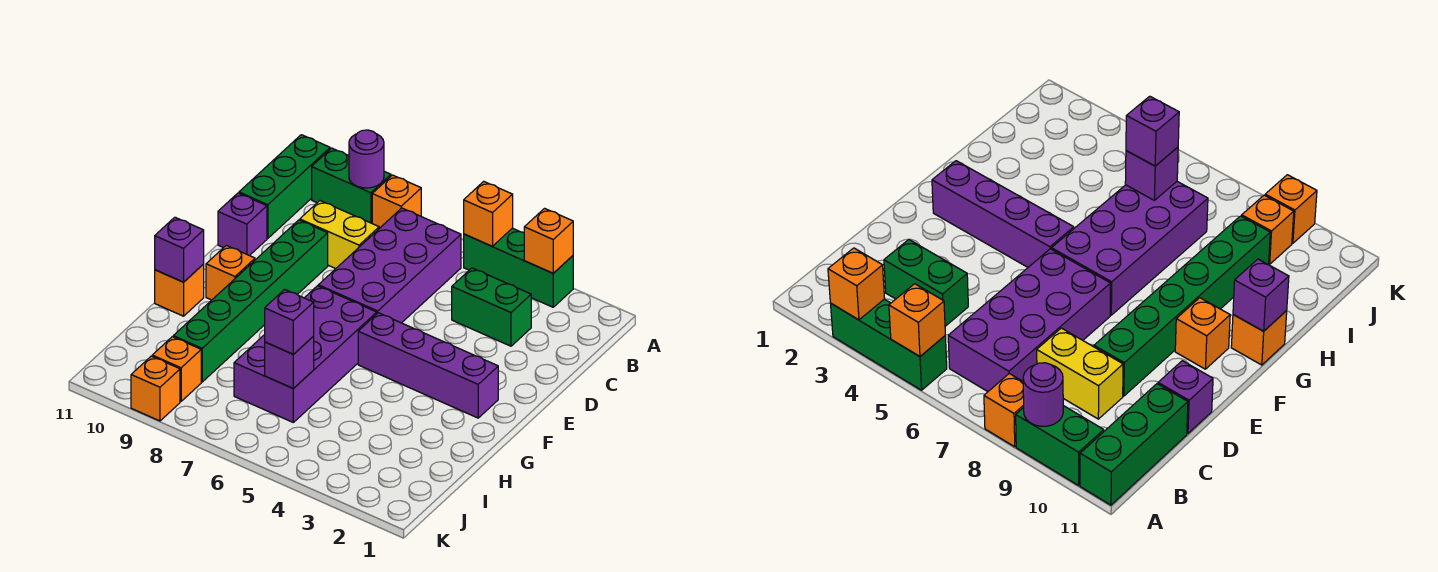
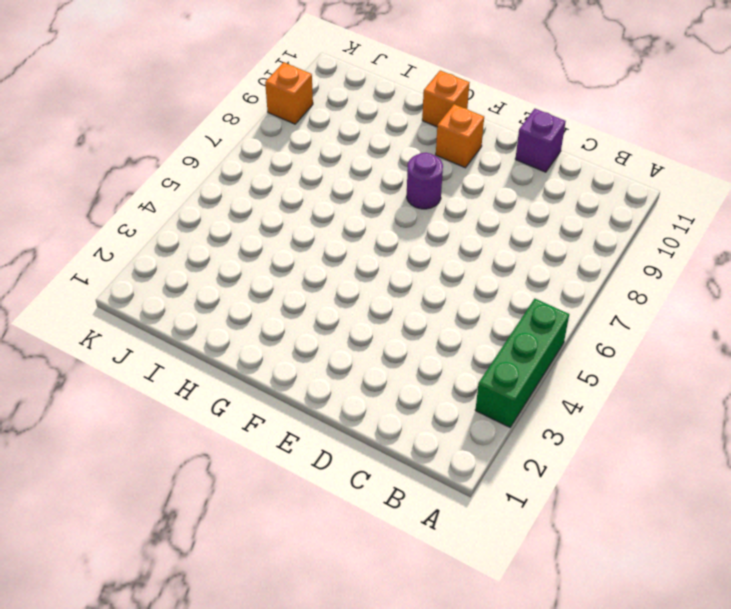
purple 1x1 round brick [407,153,443,209] -> purple 1x1 round brick moved to [349,130,384,188]
none -> orange 1x1 brick [372,175,421,228]
none -> green 1x2 brick [312,148,391,223]
none -> green 1x3 brick [239,135,330,238]

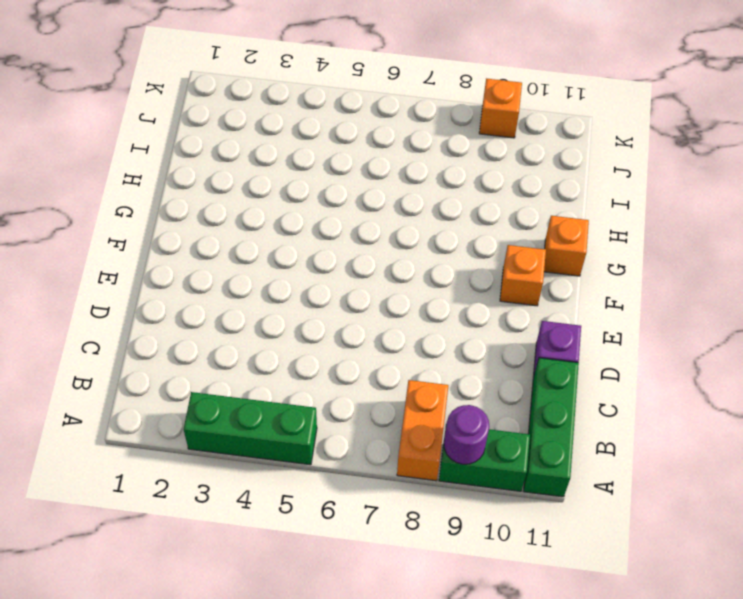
orange 1x2 brick [397,380,449,481] -> orange 1x1 brick [372,175,421,228]
none -> purple 2x4 brick [318,208,461,323]
none -> green 1x2 brick [452,268,531,346]
none -> yellow 1x2 brick [300,201,379,269]

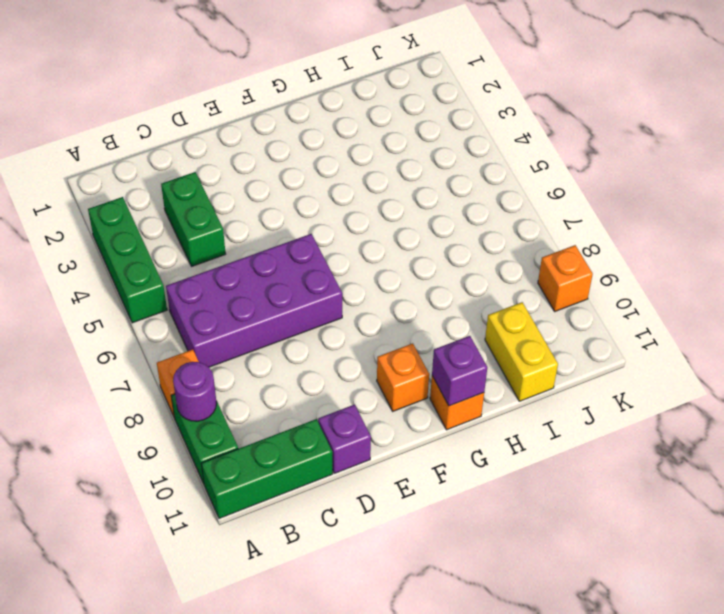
yellow 1x2 brick [485,302,558,401] -> yellow 1x2 brick moved to [300,201,379,269]
none -> green 1x6 brick [173,220,328,382]
none -> purple 1x4 brick [358,313,498,418]
none -> purple 2x4 brick [234,286,377,422]

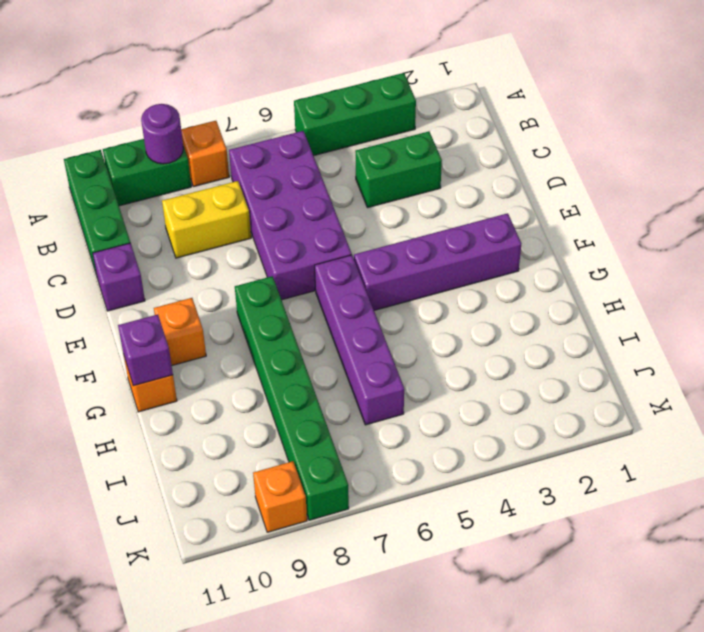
purple 1x4 brick [315,255,404,425] -> purple 2x4 brick [234,286,377,422]
green 1x6 brick [235,276,349,520] -> green 1x6 brick moved to [173,220,328,382]
none -> orange 1x1 brick [152,337,201,401]
none -> orange 1x1 brick [524,208,573,273]
none -> orange 1x1 brick [464,181,513,246]

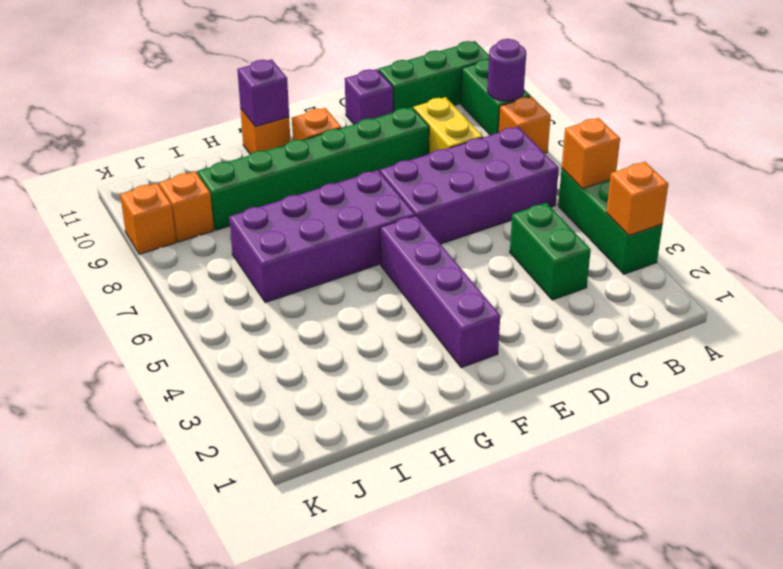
none -> purple 1x1 brick [265,337,314,389]
none -> purple 1x1 brick [265,289,314,354]

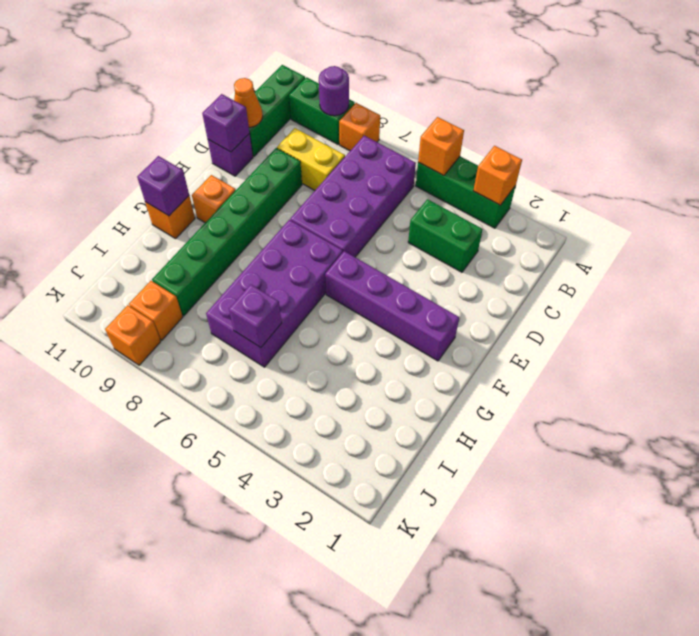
orange 1x1 cone [234,78,263,127] -> none
purple 1x1 brick [202,94,250,152] -> purple 1x1 brick moved to [265,289,314,354]

